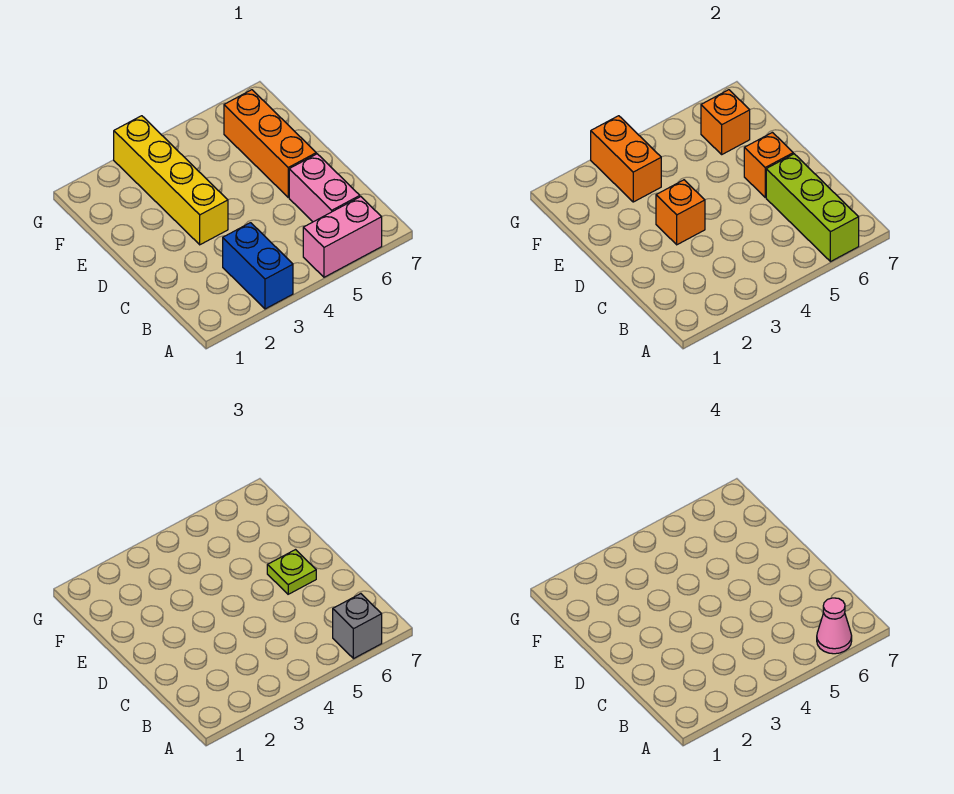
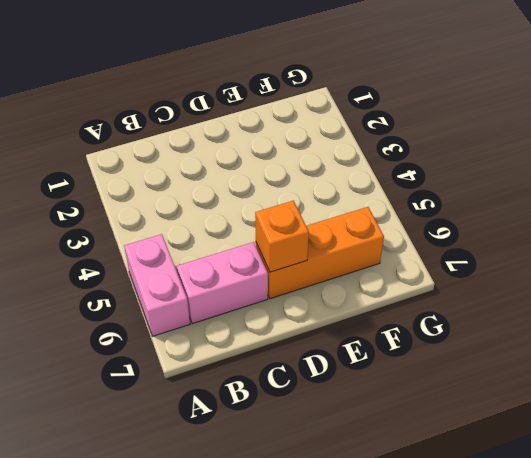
none -> blue 1x2 brick [223,223,293,309]
none -> yellow 1x4 brick [114,116,228,245]
none -> lime 1x3 brick [766,154,859,262]

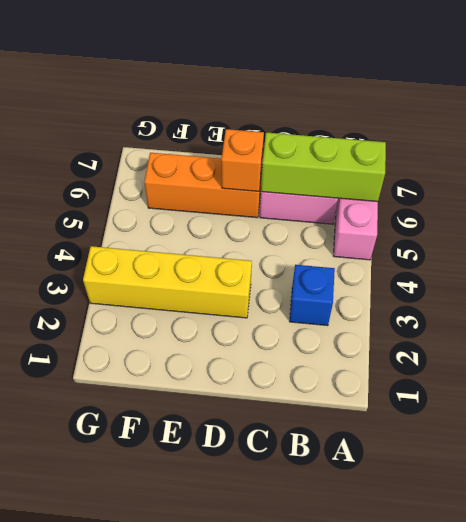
blue 1x1 brick [290,265,335,326] -> blue 1x2 brick [223,223,293,309]
none -> orange 1x1 brick [656,180,705,245]
none -> orange 1x2 brick [591,116,661,202]
none -> orange 1x1 brick [701,90,750,154]

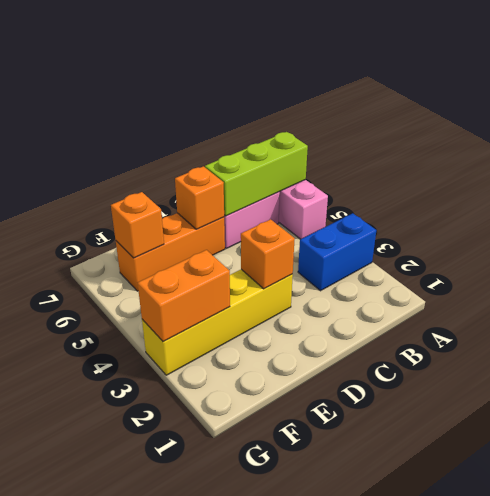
none -> grey 1x1 brick [333,594,382,659]
none -> lime 1x1 plate [267,550,316,594]
none -> pink 1x1 cone [817,598,852,654]

